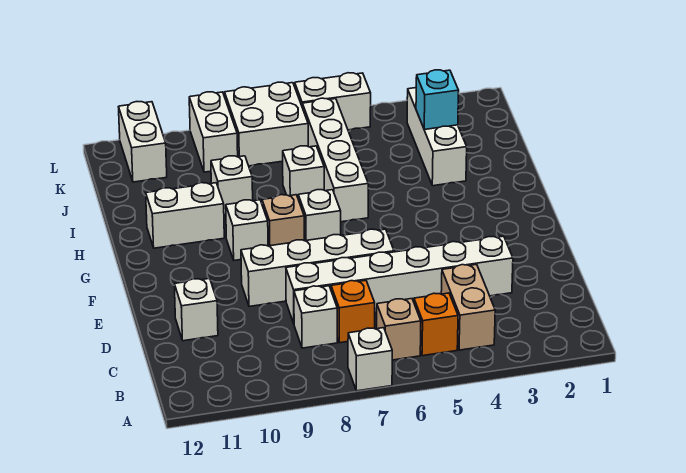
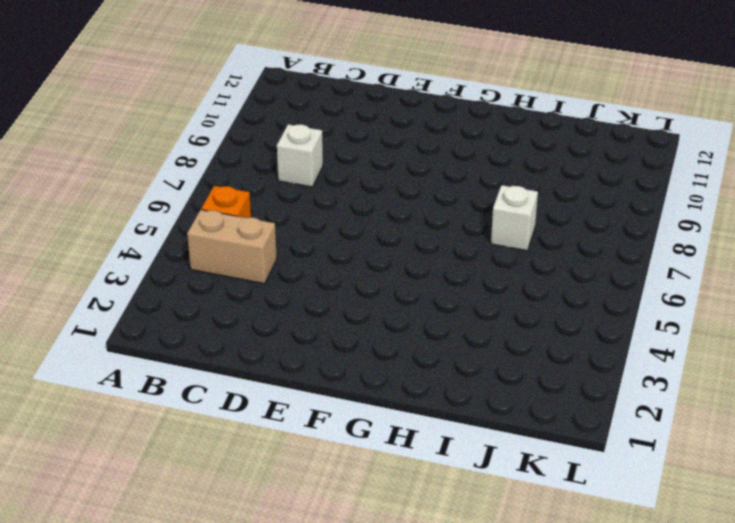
none -> white 1x1 brick [348,328,392,391]
none -> tan 1x1 brick [377,299,421,360]
none -> orange 1x1 brick [331,281,375,343]

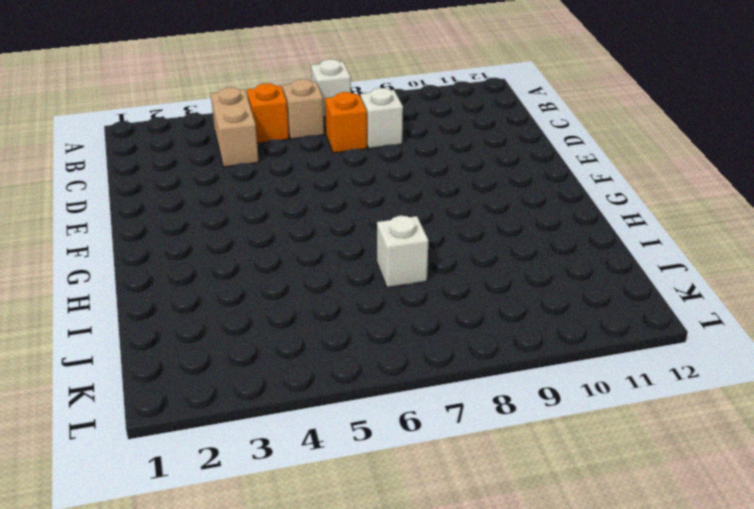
none -> white 1x6 brick [286,236,513,323]
none -> white 1x1 brick [174,278,218,341]
none -> white 1x4 brick [241,229,394,306]

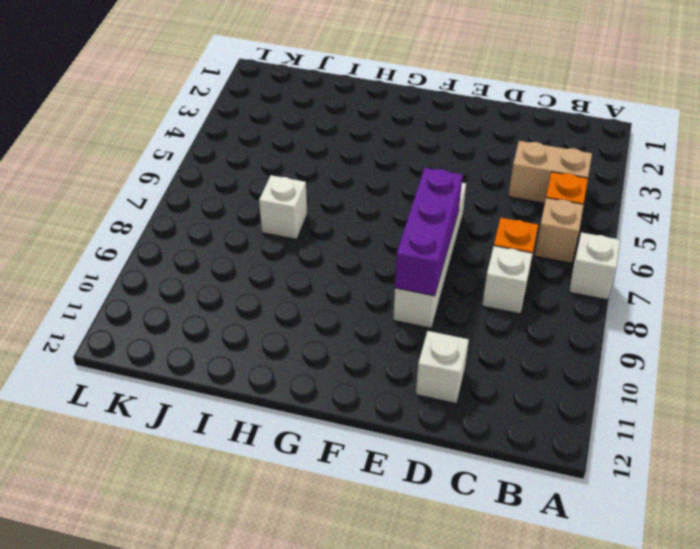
purple 1x3 brick [395,168,463,296] -> none
none -> white 1x6 brick [286,236,513,323]
none -> white 1x1 brick [298,190,341,241]
none -> tan 1x1 brick [262,195,304,246]

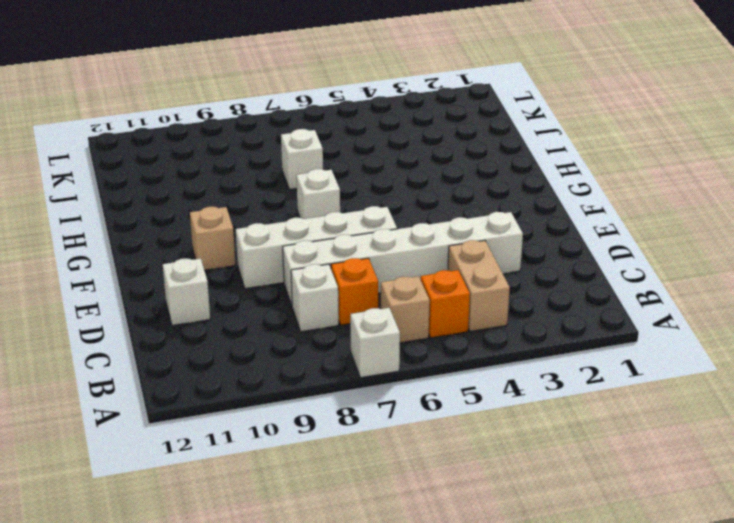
tan 1x1 brick [190,207,235,270] -> tan 1x1 brick moved to [262,195,304,246]
none -> white 1x1 brick [226,200,268,260]
none -> white 1x4 brick [302,98,368,222]
none -> white 1x2 brick [146,183,224,248]

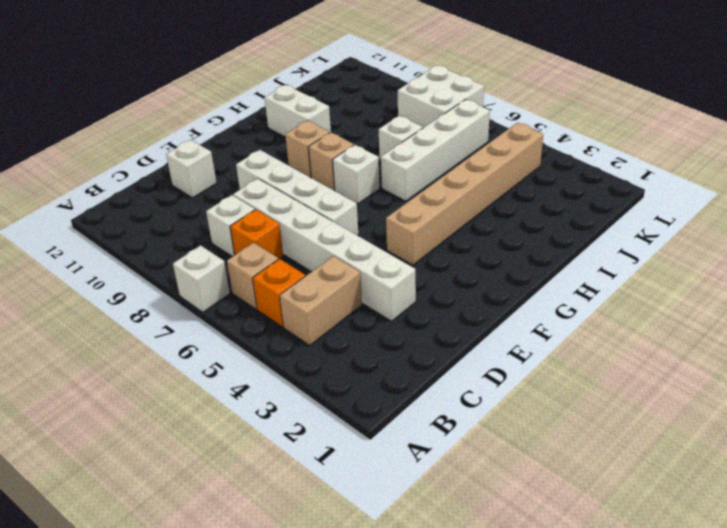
tan 1x6 brick [386,123,543,265] -> none
tan 1x1 brick [285,120,330,177] -> white 1x1 brick [226,200,268,260]
none -> white 1x3 brick [407,88,467,186]
none -> white 1x1 brick [211,156,253,215]
none -> white 1x2 brick [189,92,238,172]

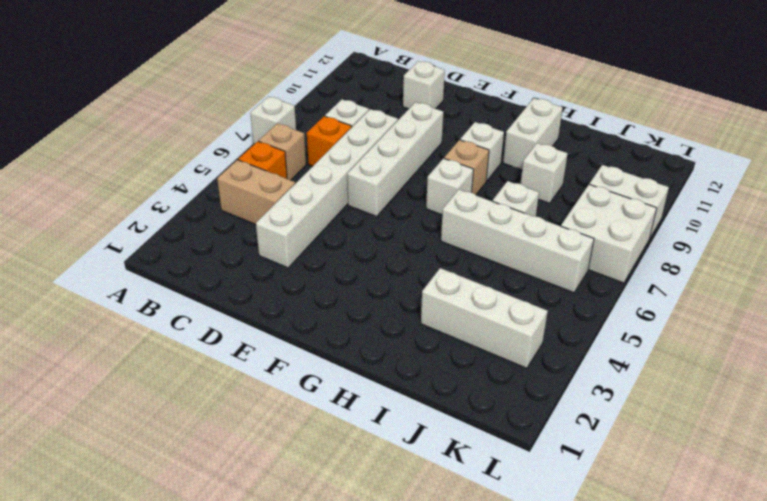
none -> white 1x2 brick [119,102,167,182]
none -> white 1x2 brick [295,73,371,130]
none -> cyan 1x1 brick [416,70,459,129]

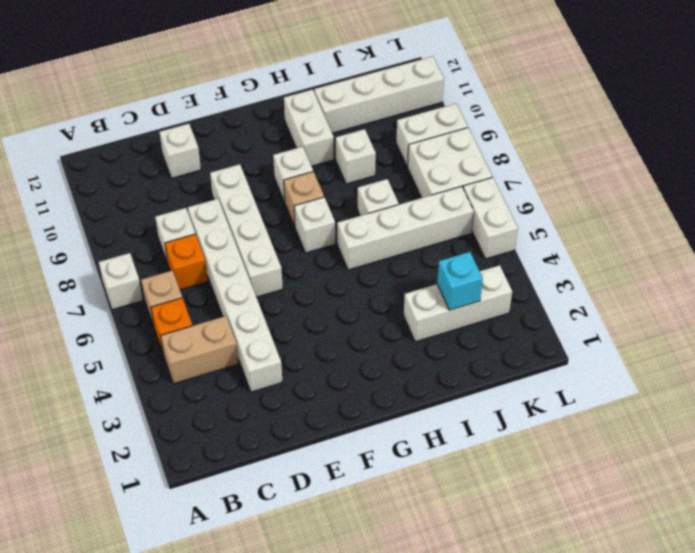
white 1x4 brick [314,56,444,133] -> white 1x2 brick [119,102,167,182]

